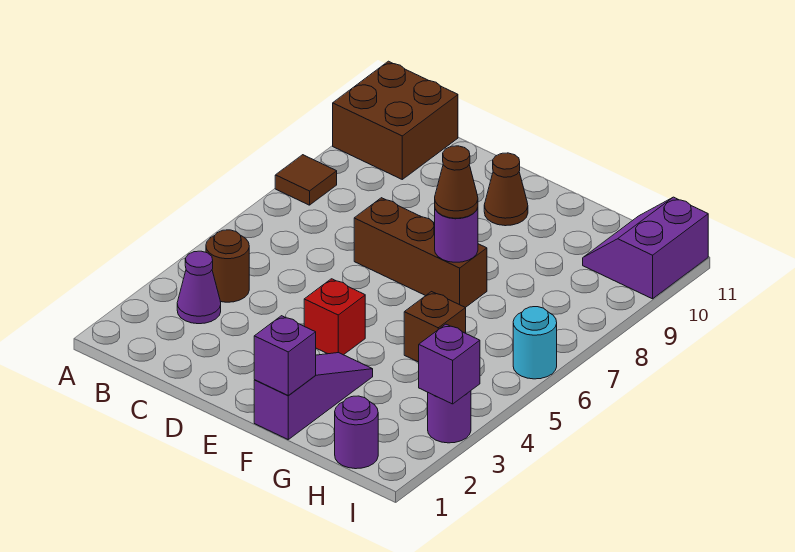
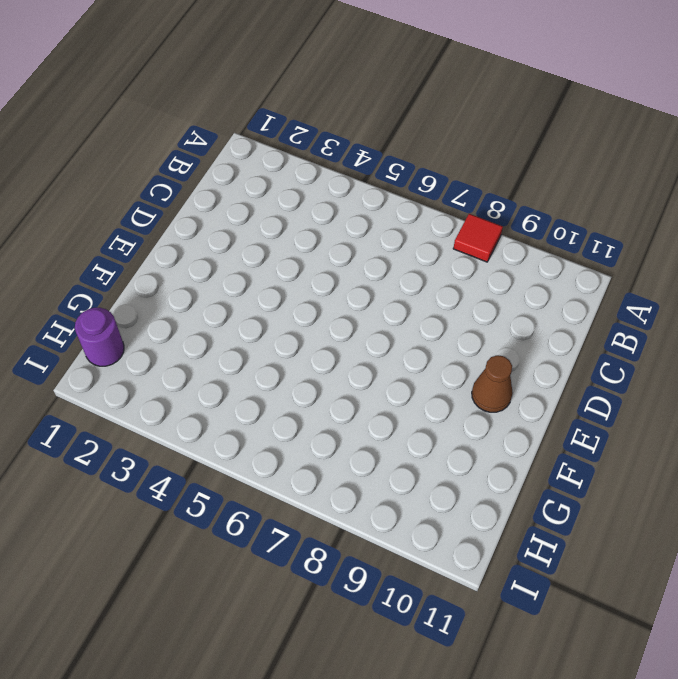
red 1x1 tile [453,214,503,262] -> brown 1x1 tile [275,155,337,205]
none -> brown 2x2 brick [333,61,458,179]
none -> purple 1x1 cone [177,251,221,324]
none -> brown 1x1 round brick [206,230,249,302]

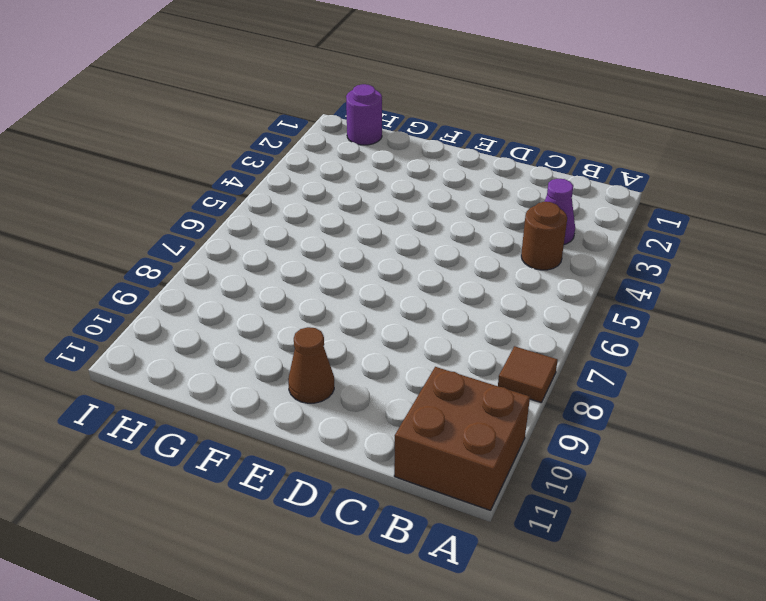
none -> brown 1x3 brick [354,198,487,308]
none -> red 1x1 brick [304,279,365,355]
none -> purple 1x3 slope [254,353,373,439]

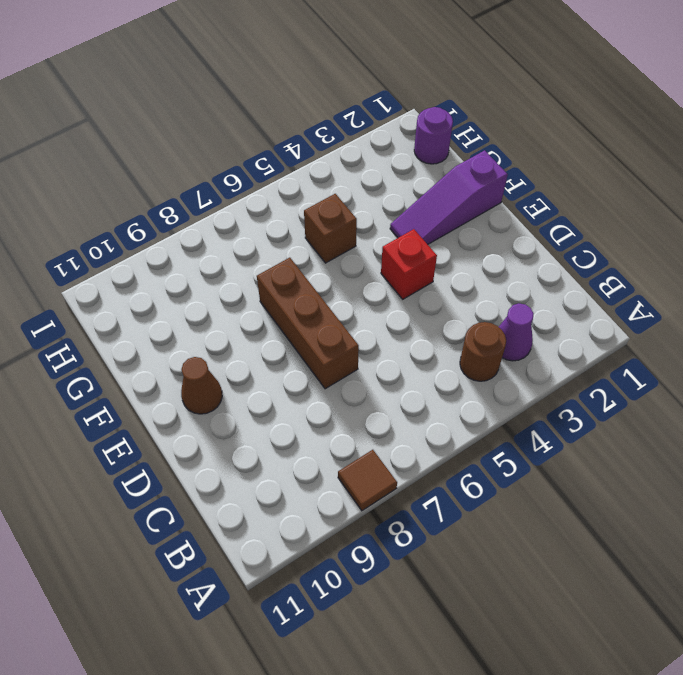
none -> brown 2x2 brick [333,61,458,179]
none -> purple 2x2 slope [583,197,708,299]
none -> purple 1x1 round brick [428,391,471,443]

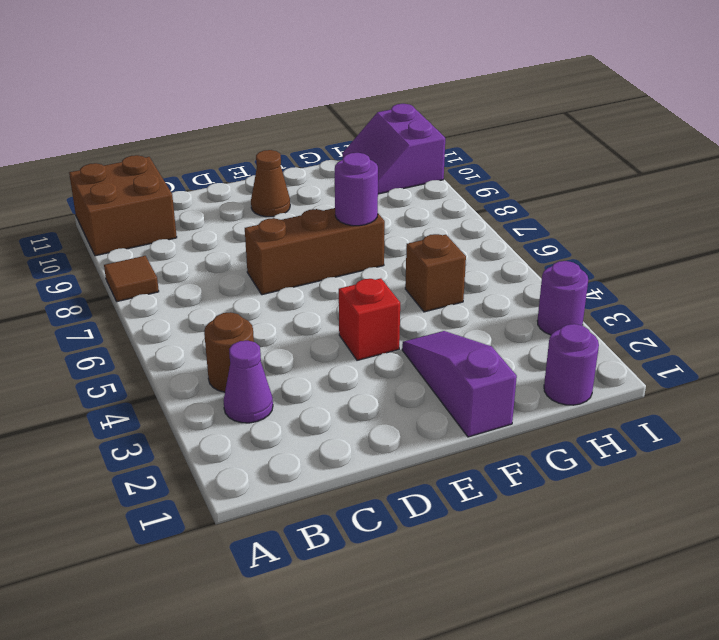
none -> cyan 1x1 round brick [513,307,557,379]
none -> purple 1x1 brick [254,316,316,396]
none -> purple 1x1 brick [419,324,480,404]

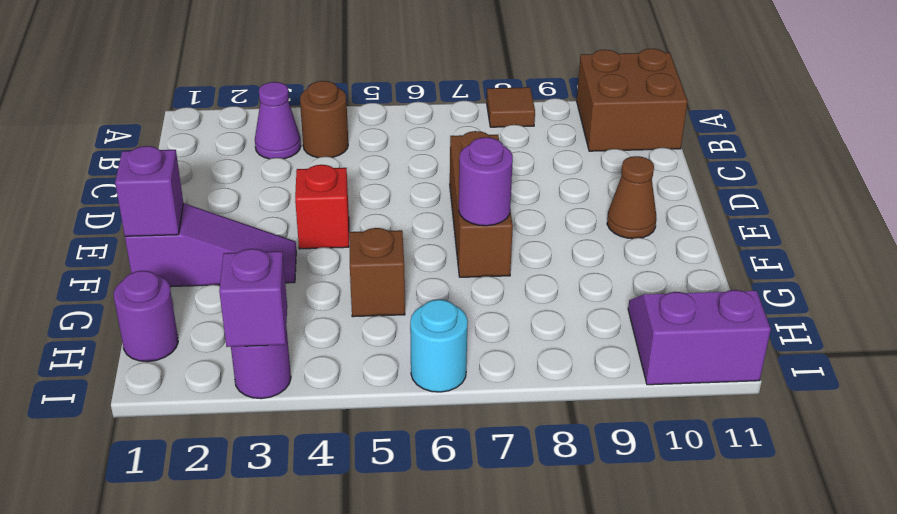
none -> brown 1x1 cone [435,146,478,218]

